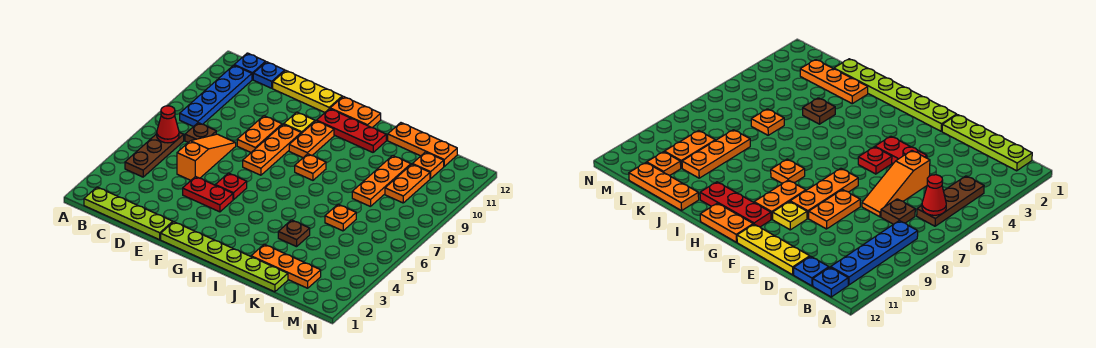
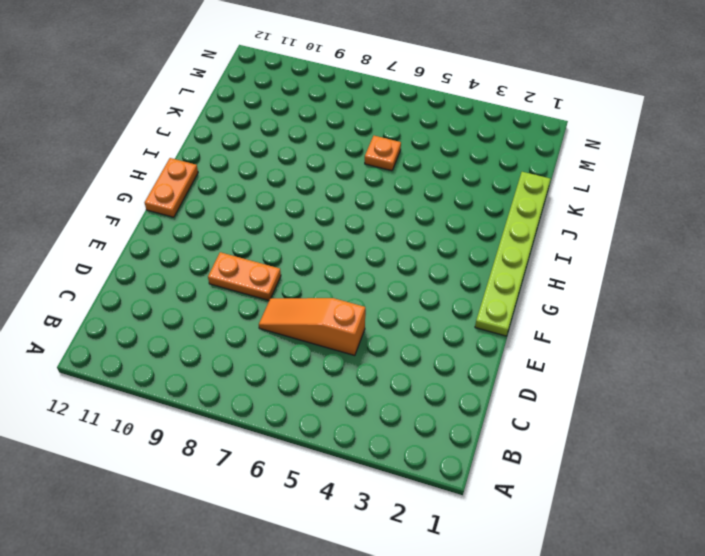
none -> lime 1x4 plate [84,187,173,240]
none -> brown 1x3 plate [125,132,184,177]
none -> blue 1x4 plate [180,65,252,127]

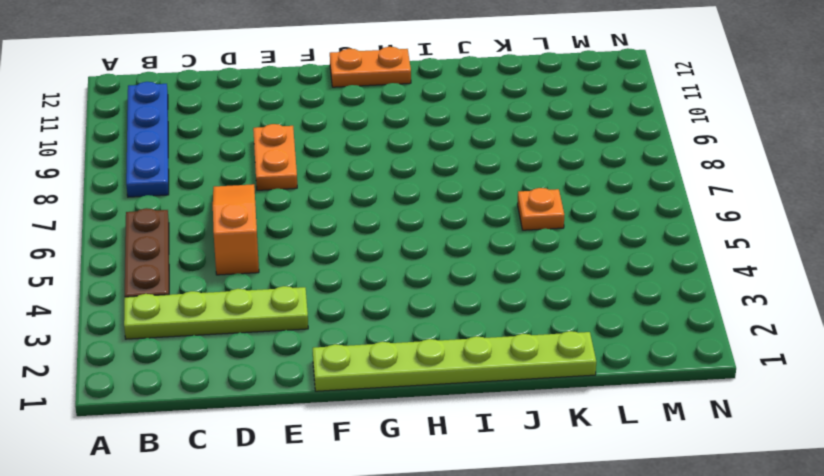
lime 1x4 plate [124,286,308,339] -> lime 1x4 plate moved to [84,187,173,240]
none -> blue 1x1 plate [234,53,265,80]
none -> brown 1x1 plate [185,123,216,142]
none -> blue 1x1 plate [253,62,285,88]

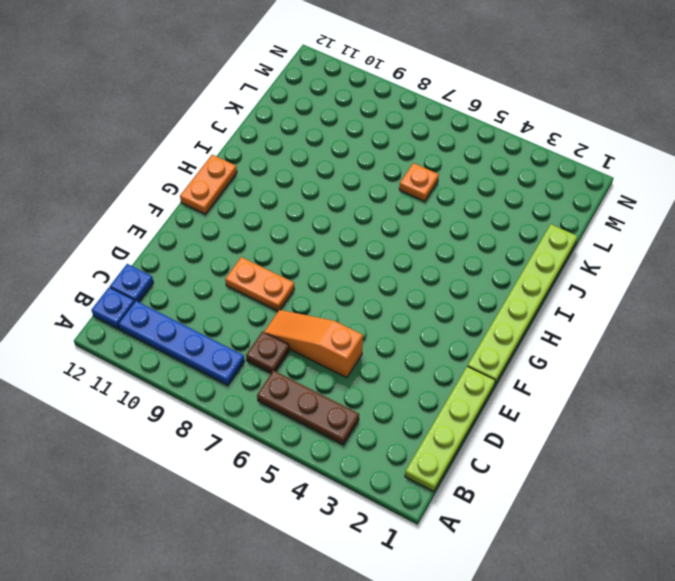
none -> yellow 1x3 plate [273,70,342,112]
none -> red 1x2 plate [183,176,233,212]
none -> red 1x1 plate [216,173,247,200]

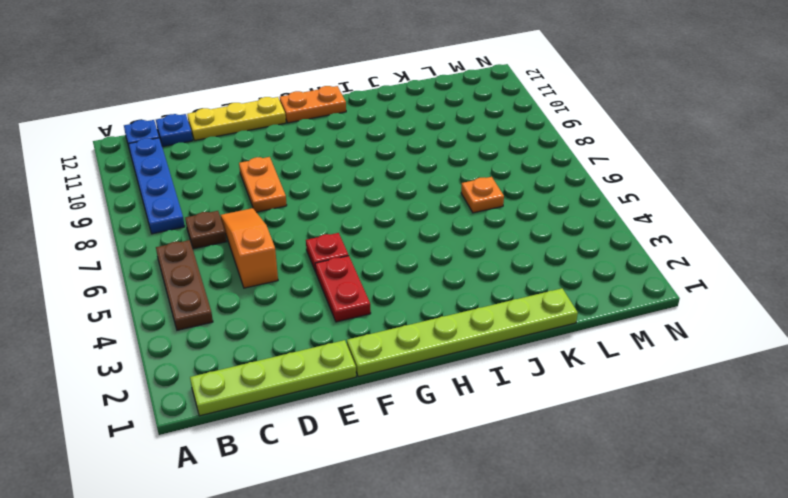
red 1x2 plate [315,256,371,322] -> red 1x2 plate turned to [183,176,233,212]
none -> orange 1x3 plate [243,124,301,175]
none -> yellow 1x1 plate [284,112,315,133]
none -> orange 1x2 plate [289,121,334,158]

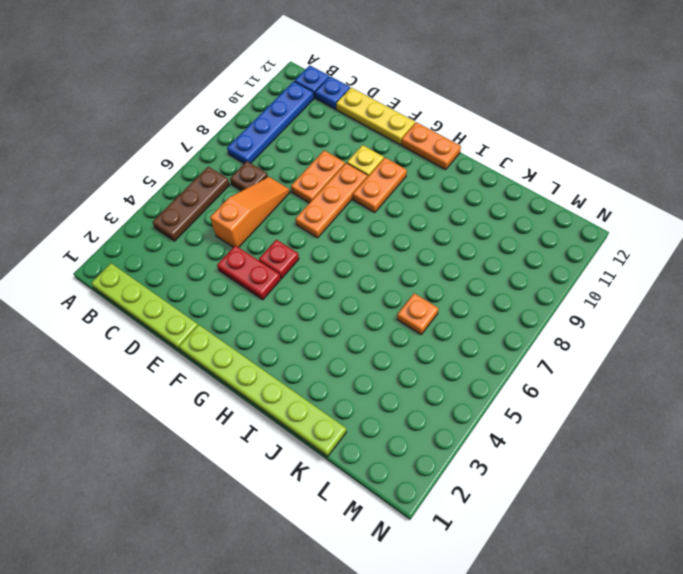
none -> red 1x3 plate [317,109,386,152]
none -> orange 1x1 plate [295,154,326,180]
none -> orange 1x3 plate [251,244,321,288]

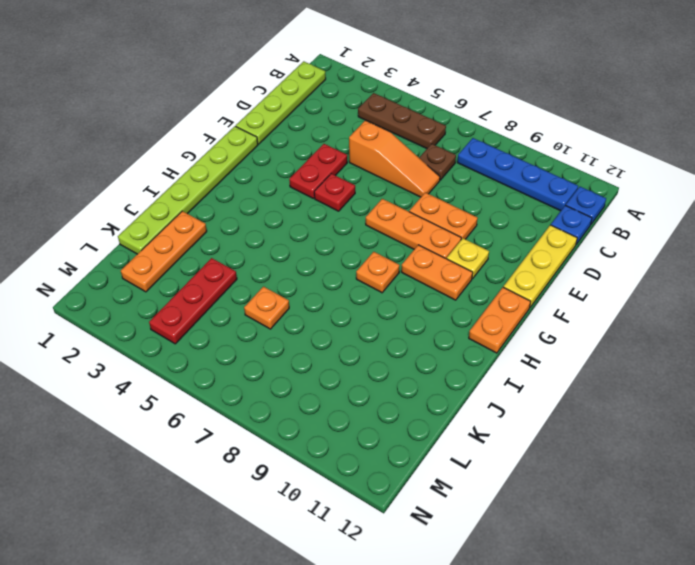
red 1x3 plate [149,258,237,344] -> red 1x3 plate moved to [317,109,386,152]
none -> brown 1x1 plate [278,220,310,247]
none -> orange 1x3 plate [388,123,457,166]
none -> orange 1x3 plate [352,156,411,207]

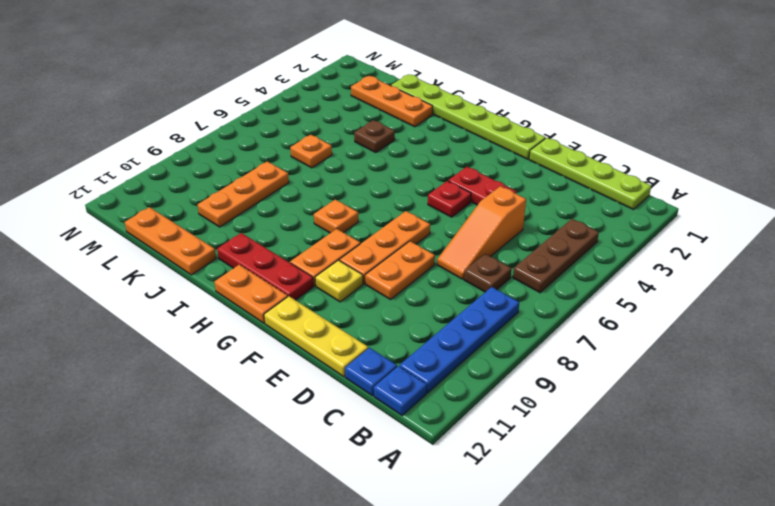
none -> orange 1x2 plate [385,164,430,203]
none -> orange 1x1 plate [413,152,444,179]
none -> red 1x1 cone [157,106,179,143]

